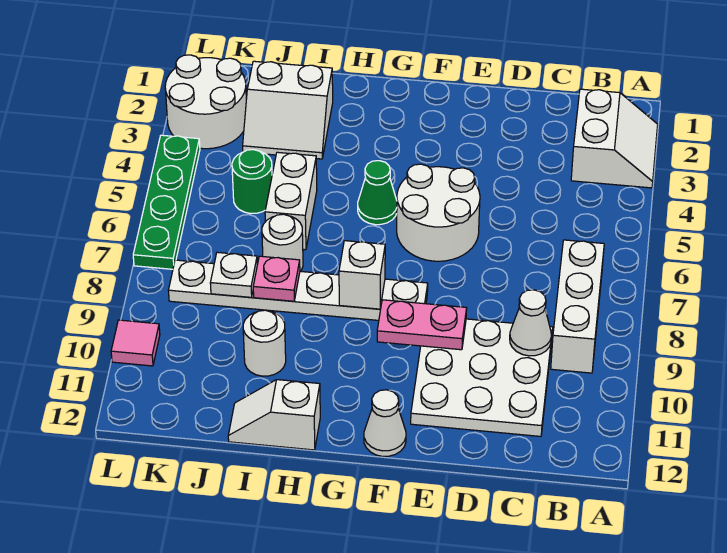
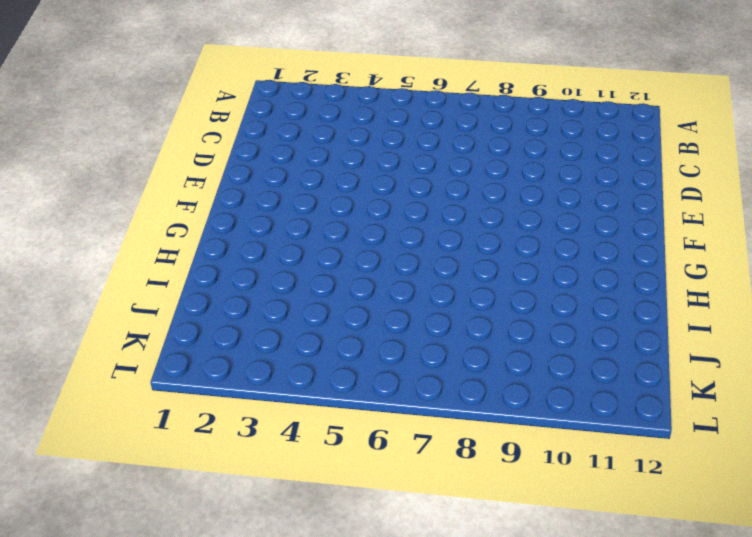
none -> white 2x2 slope [571,89,658,188]
none -> white 1x3 brick [551,240,604,373]
none -> white 3x3 plate [411,319,553,436]

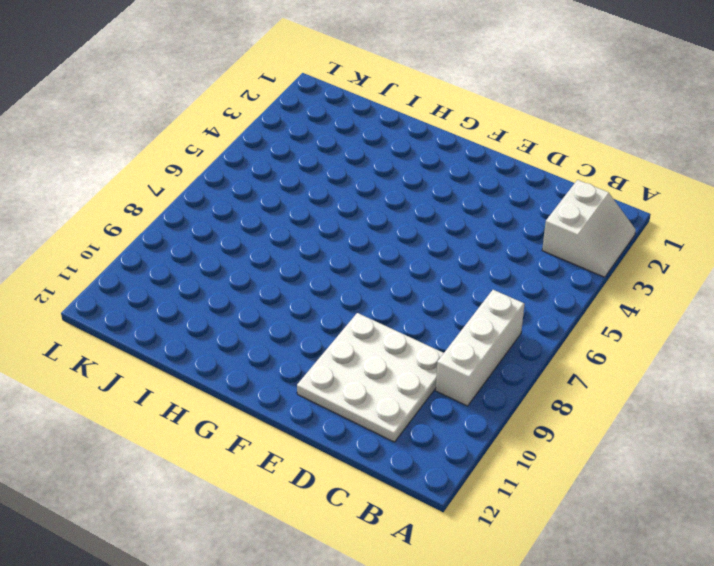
none -> white 2x2 round brick [397,164,480,261]
none -> white 1x6 plate [168,260,428,320]
none -> white 1x1 cone [364,390,406,456]

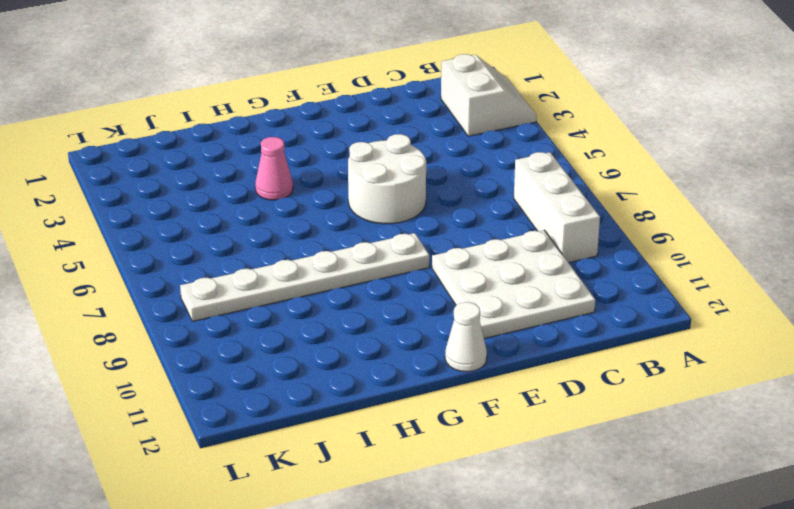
pink 1x1 cone [255,137,293,200] -> none
none -> green 1x1 cone [358,161,397,225]
none -> white 1x2 slope [228,380,320,450]
none -> white 2x2 slope [243,61,333,159]

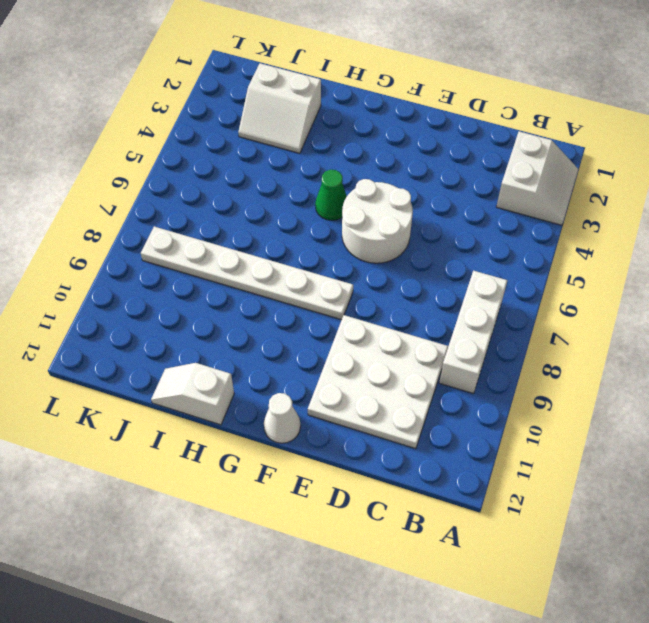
none -> white 1x2 brick [265,152,317,250]
none -> white 1x1 round brick [262,214,303,271]
none -> white 1x1 round brick [243,310,286,376]

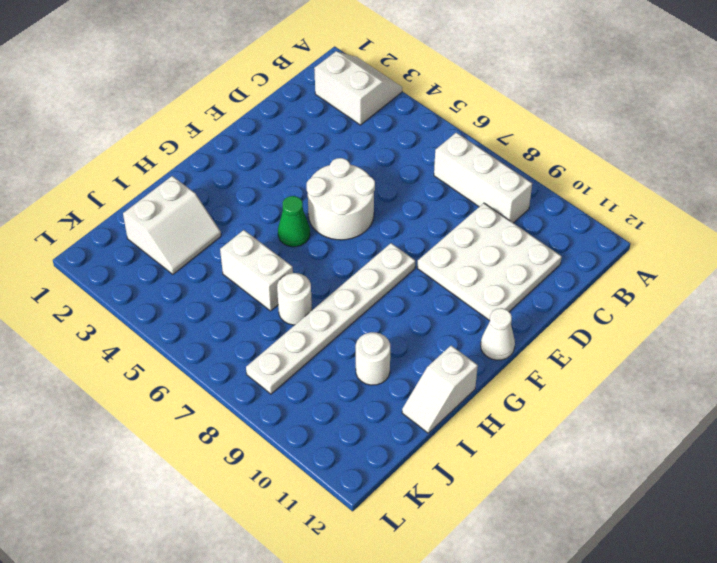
none -> green 1x1 round brick [232,150,272,214]
none -> white 2x2 round brick [165,55,246,149]
none -> green 1x4 plate [133,135,200,269]

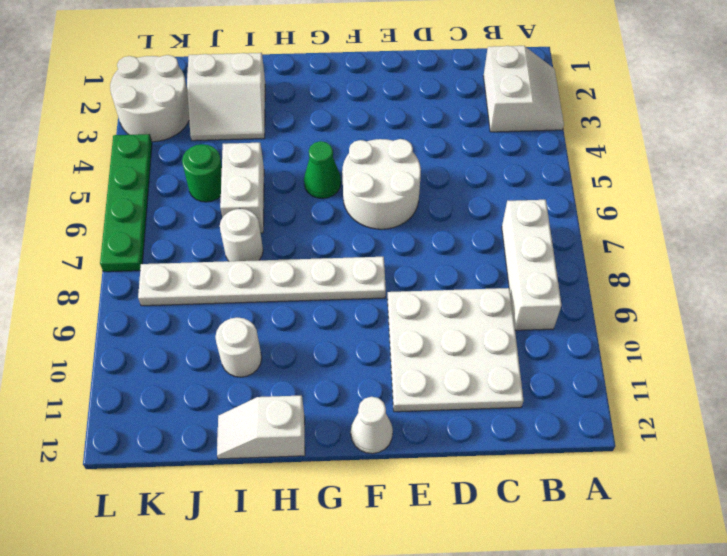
none -> pink 1x1 tile [111,320,160,366]
none -> white 1x1 cone [510,290,551,356]
none -> pink 1x2 plate [377,300,467,350]

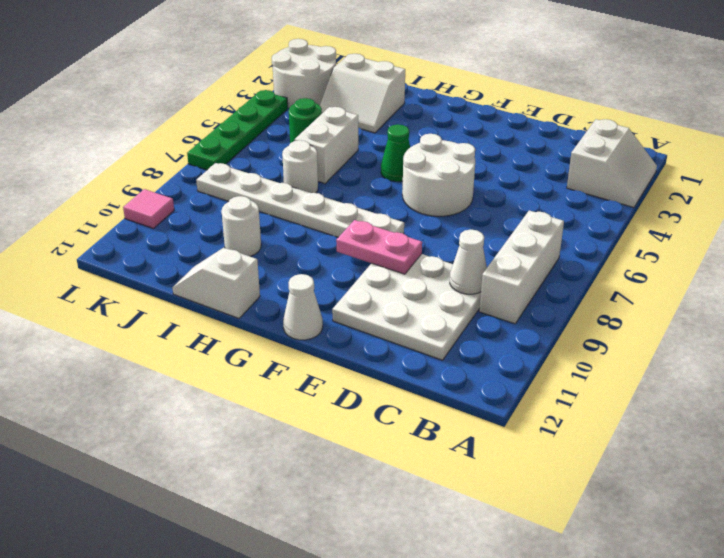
none -> white 1x1 brick [339,241,385,309]
none -> pink 1x1 plate [253,256,300,301]
none -> white 1x1 plate [210,252,257,297]

